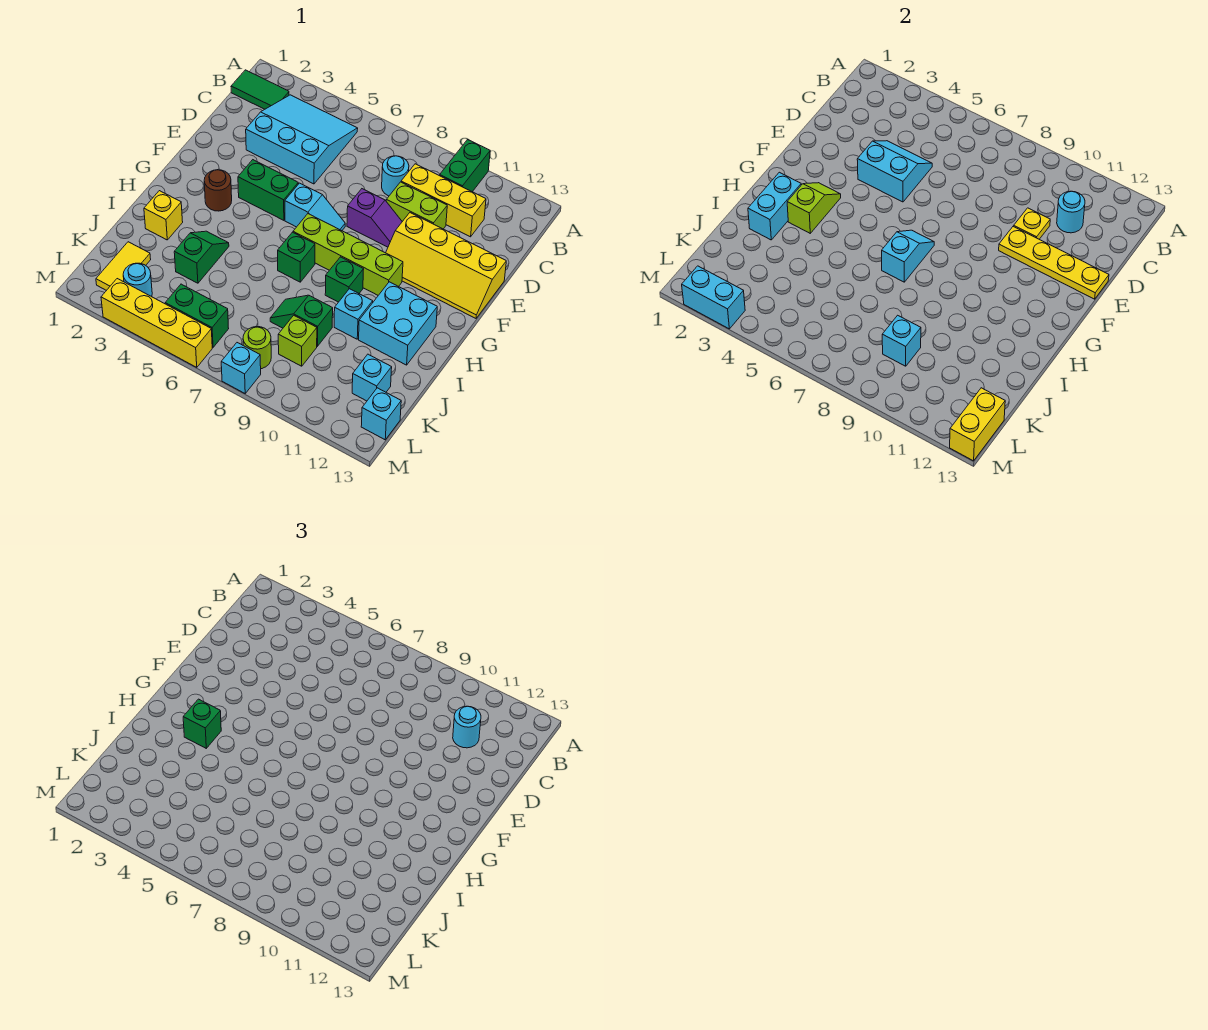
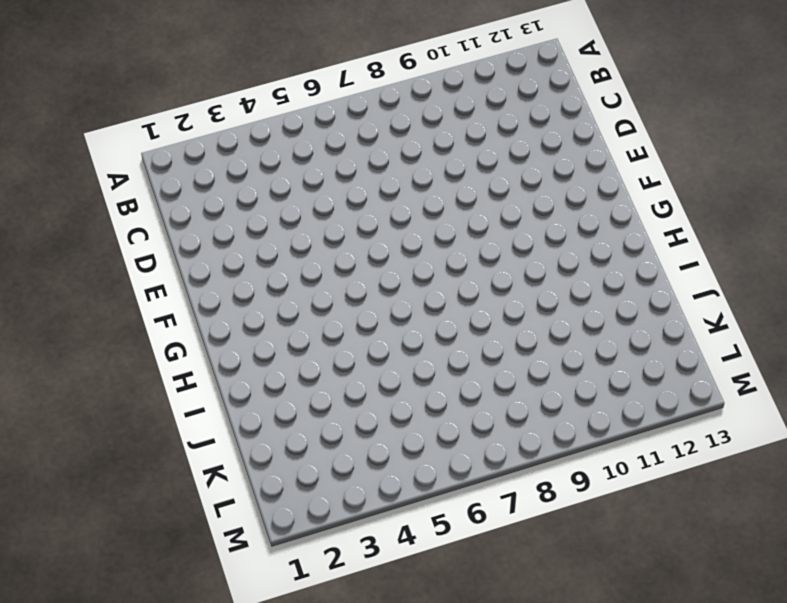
none -> green 1x2 brick [440,140,490,192]
none -> green 1x2 tile [231,70,289,109]
none -> cyan 3x3 slope [246,95,358,184]
none -> cyan 1x1 round brick [382,156,409,196]

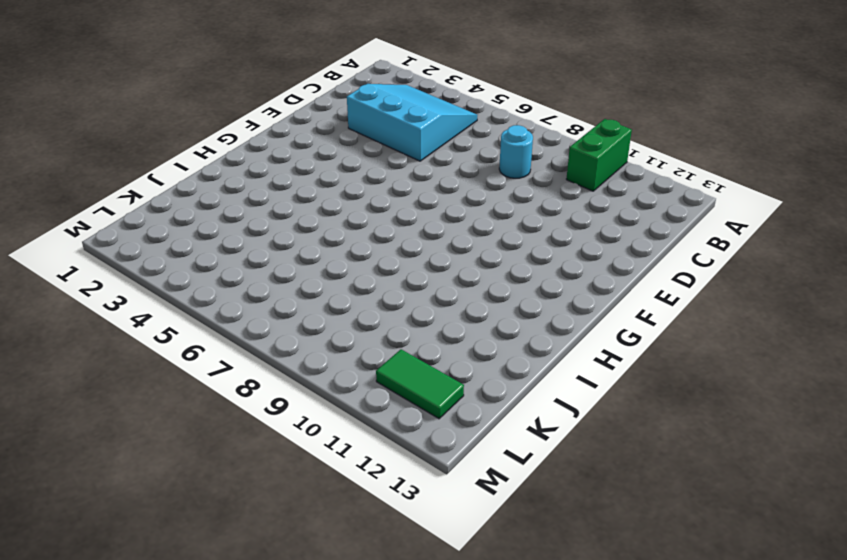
green 1x2 tile [376,349,464,419] -> green 1x2 tile moved to [231,70,289,109]
none -> yellow 1x3 brick [401,164,486,237]
none -> lime 1x2 brick [386,182,447,229]
none -> purple 1x2 slope [347,189,402,247]
none -> yellow 2x4 slope [386,213,506,318]

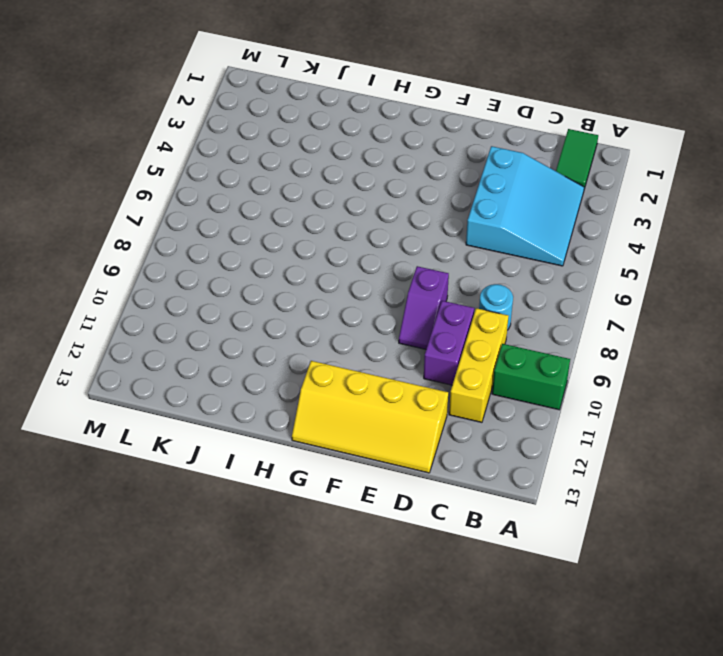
purple 1x2 brick [424,301,474,385] -> lime 1x2 brick [386,182,447,229]
yellow 2x4 slope [292,361,448,473] -> yellow 2x4 slope turned to [386,213,506,318]
none -> green 1x2 brick [238,160,298,220]
none -> cyan 1x2 slope [285,183,345,231]
none -> brown 1x1 round brick [204,170,232,211]
none -> lime 1x4 brick [293,214,403,295]

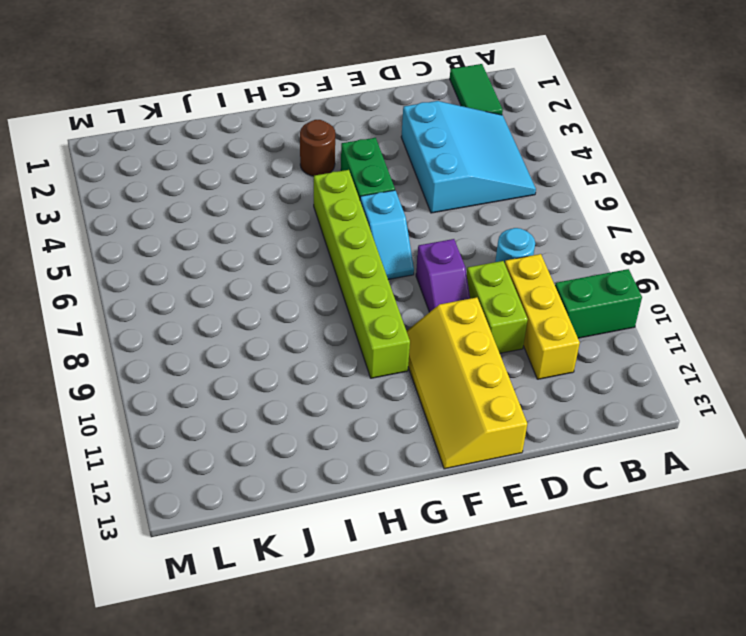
lime 1x6 brick [314,170,410,378] -> lime 1x4 brick [293,214,403,295]
none -> green 1x1 brick [278,232,315,282]
none -> green 1x1 brick [325,257,364,302]
none -> cyan 2x2 brick [359,282,437,365]
none -> yellow 1x1 brick [144,191,183,240]

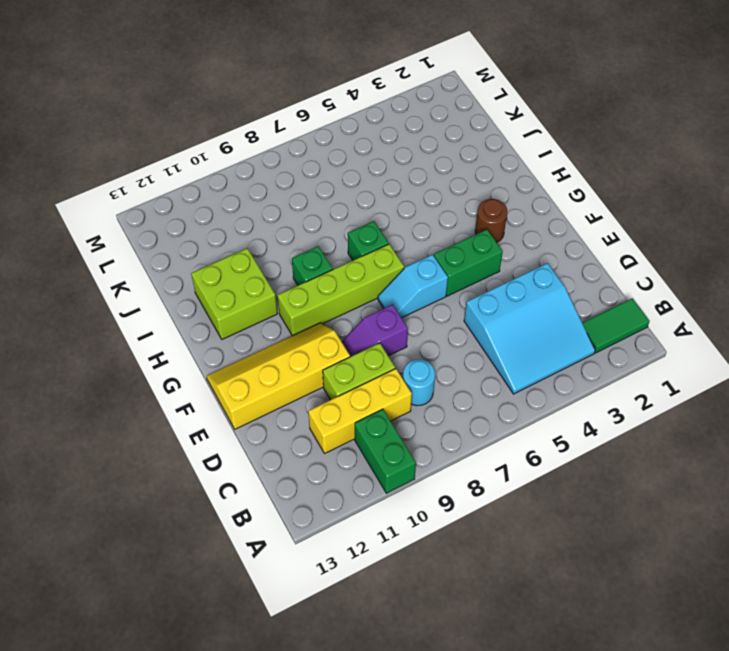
lime 2x2 brick [191,248,277,339] -> cyan 2x2 brick [359,282,437,365]
none -> yellow 1x1 brick [144,191,183,240]
none -> green 1x2 slope [174,231,229,283]
none -> cyan 1x1 brick [334,289,373,339]
none -> green 1x2 slope [270,295,333,346]

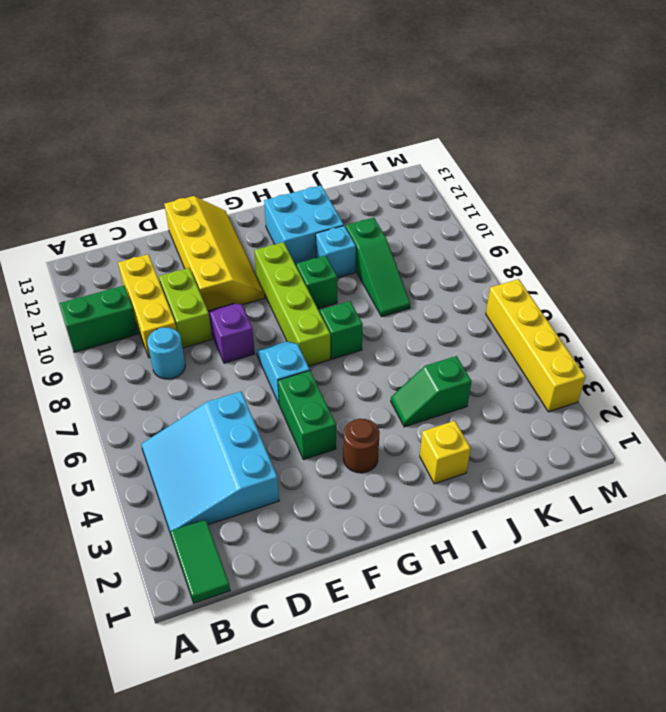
green 1x3 slope [346,218,410,317] -> green 1x2 slope [270,295,333,346]
none -> yellow 1x2 tile [96,242,151,290]
none -> lime 1x1 brick [278,315,317,366]
none -> cyan 1x1 brick [352,354,392,401]
none -> cyan 1x1 round brick [123,263,152,297]

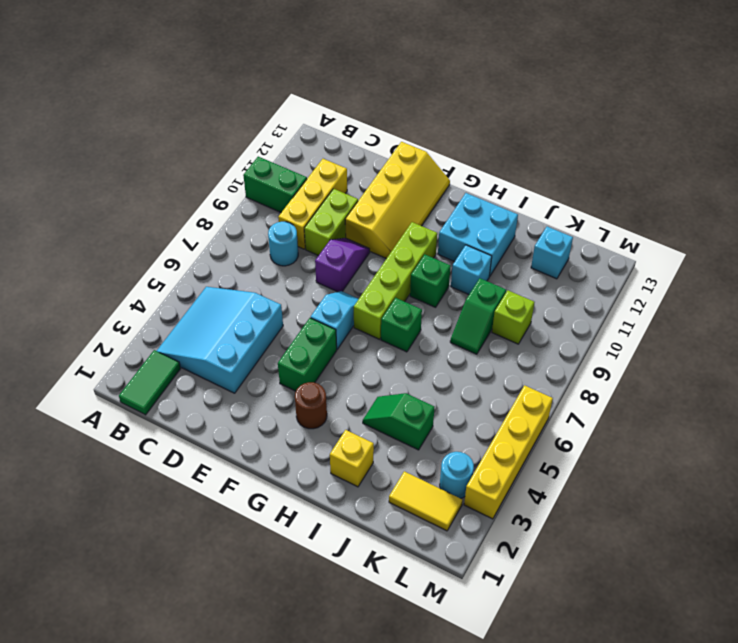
none -> green 1x2 brick [165,284,229,347]
none -> lime 1x1 round brick [243,327,271,369]
none -> cyan 1x1 brick [361,388,401,440]
none -> cyan 1x1 brick [221,343,261,393]

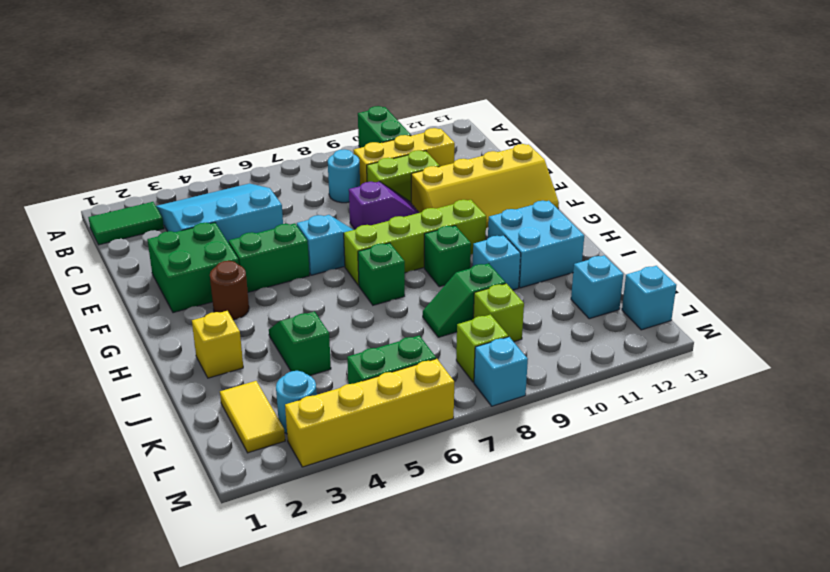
green 2x2 brick [147,222,239,313] -> none
lime 1x1 brick [456,315,508,382] -> lime 1x1 round brick [243,327,271,369]
none -> cyan 1x1 round brick [1057,191,1085,233]
none -> cyan 2x2 slope [857,141,932,202]
none -> yellow 1x1 plate [1014,208,1050,239]
none -> yellow 1x4 plate [999,226,1109,299]

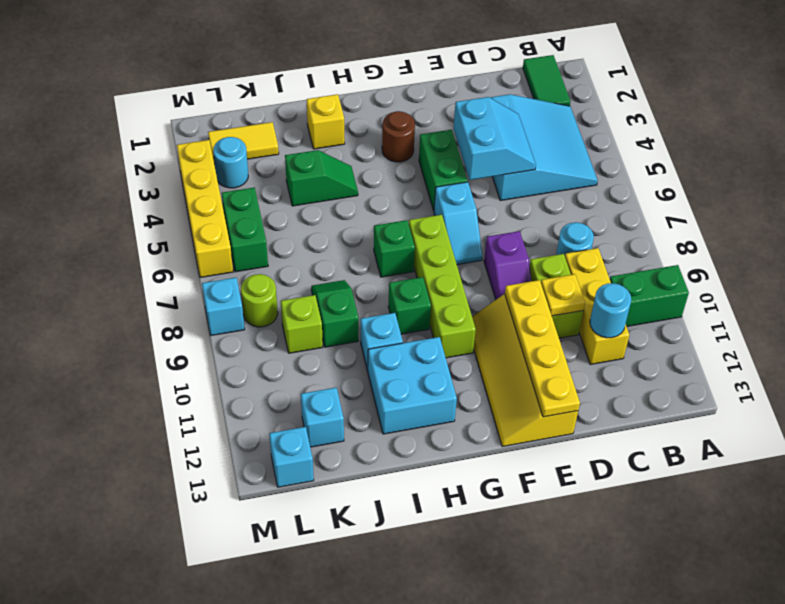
none -> lime 1x2 slope [787,183,841,233]
none -> cyan 1x2 slope [882,230,934,282]
none -> cyan 1x2 brick [748,172,801,240]
none -> cyan 1x1 brick [882,315,921,366]

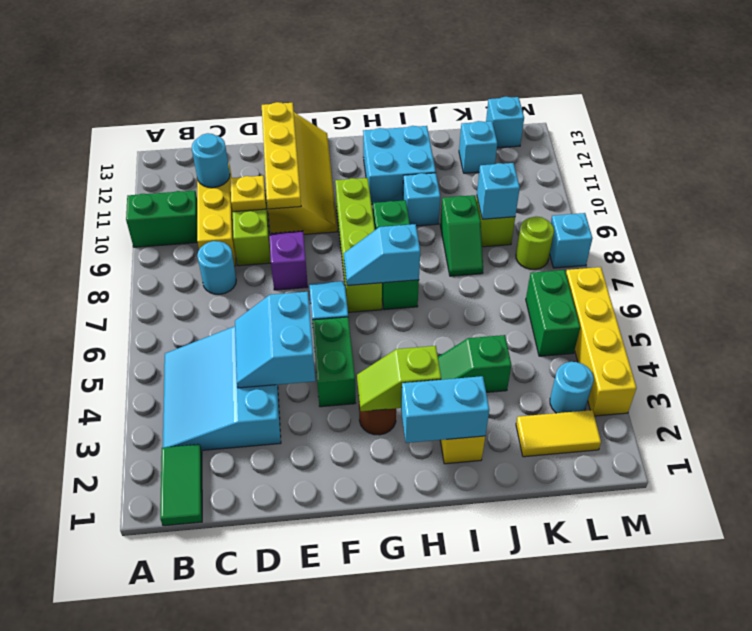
none -> yellow 1x2 brick [950,388,1005,461]
none -> cyan 1x2 brick [682,266,745,329]
none -> cyan 1x1 round brick [453,706,481,748]
none -> green 1x1 brick [183,699,221,748]

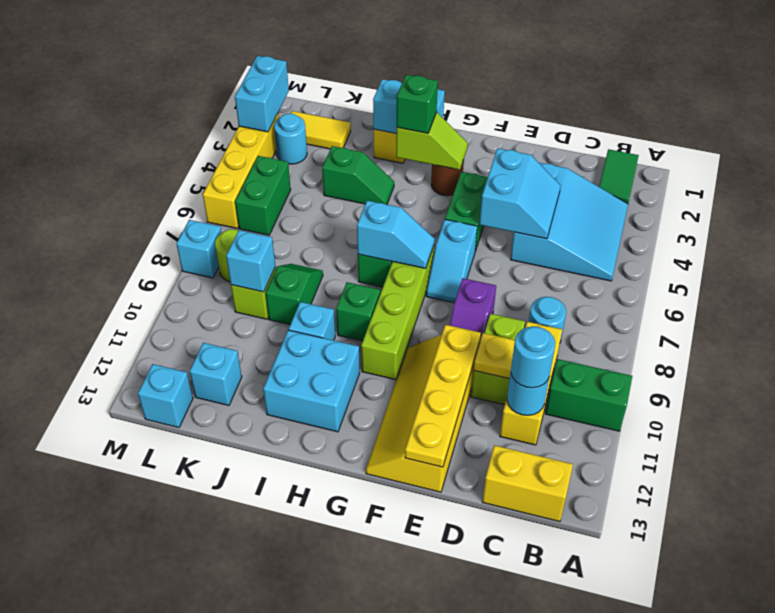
yellow 1x2 brick [482,445,573,522] -> yellow 1x2 brick moved to [950,388,1005,461]

